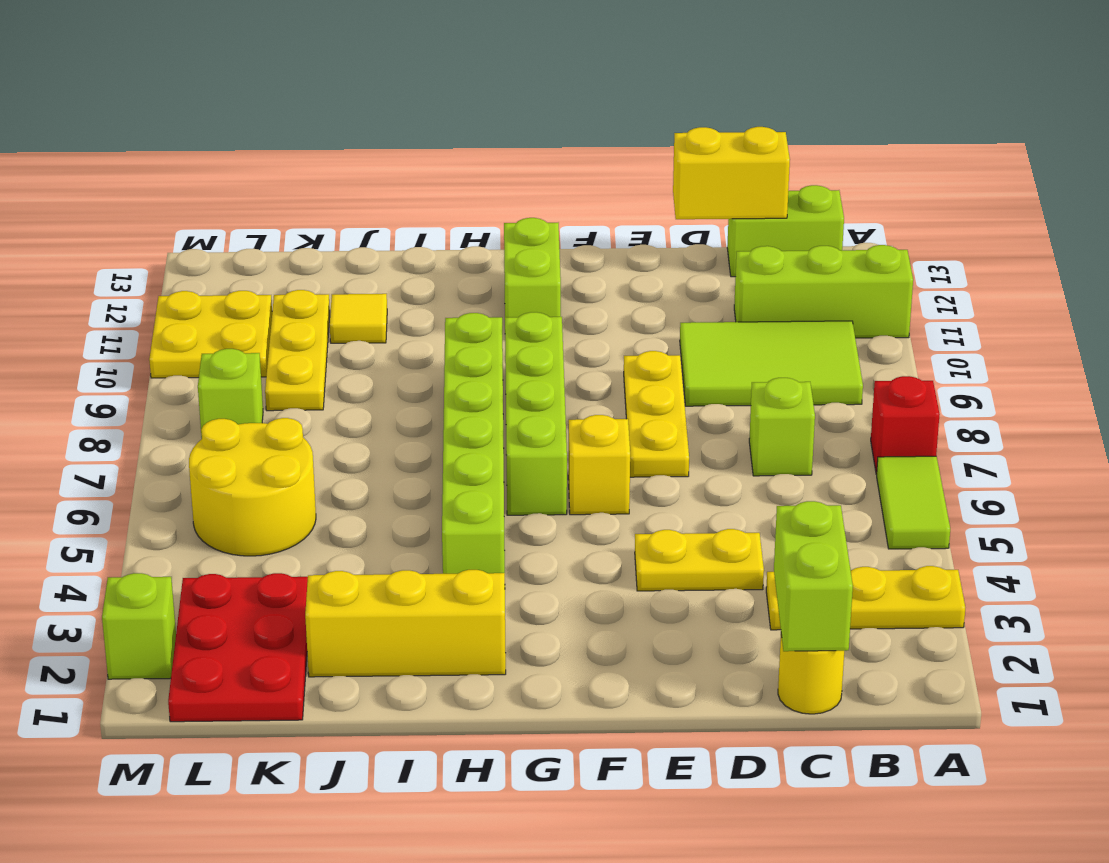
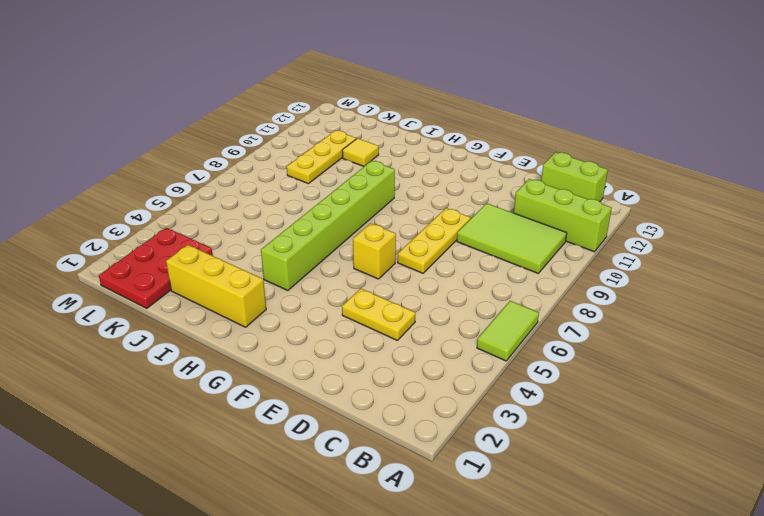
none -> yellow 1x3 plate [766,566,965,630]
none -> red 1x1 brick [871,376,940,474]
none -> yellow 1x1 round brick [778,635,844,714]

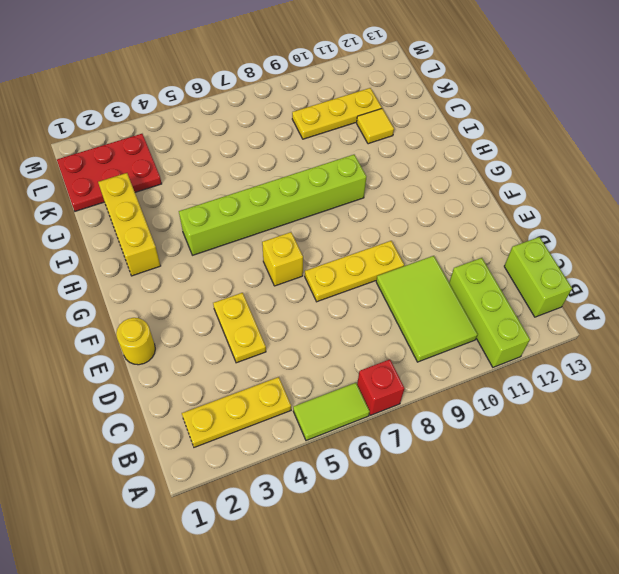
yellow 1x3 plate [182,377,291,447] -> yellow 1x3 plate turned to [766,566,965,630]
yellow 1x1 round brick [116,318,155,365] -> yellow 1x1 round brick moved to [778,635,844,714]
none -> lime 1x1 brick [749,378,815,476]
none -> lime 1x4 brick [505,312,567,515]
none -> lime 1x2 brick [504,218,561,317]

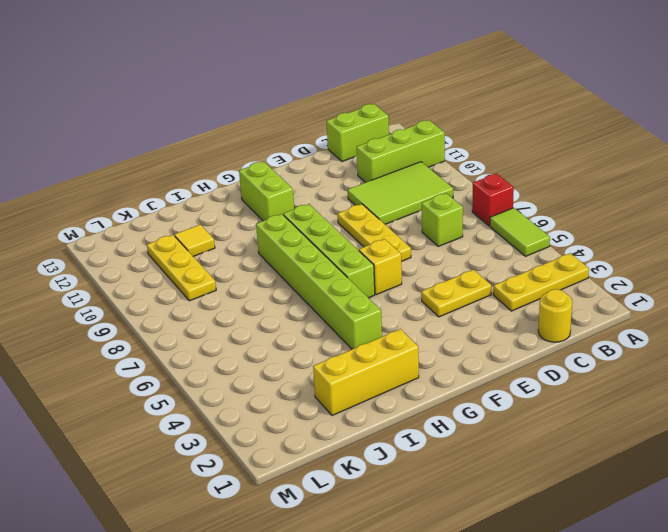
none -> red 2x3 plate [168,573,308,722]
none -> yellow 2x2 round brick [189,418,316,556]
none -> lime 1x1 brick [198,349,263,437]

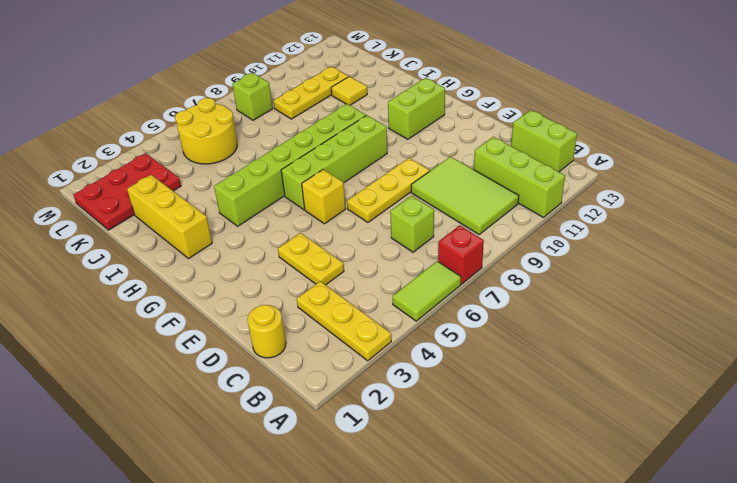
none -> yellow 2x2 plate [149,291,272,378]
none -> lime 1x1 brick [102,573,176,679]
none -> lime 1x2 brick [774,501,853,651]

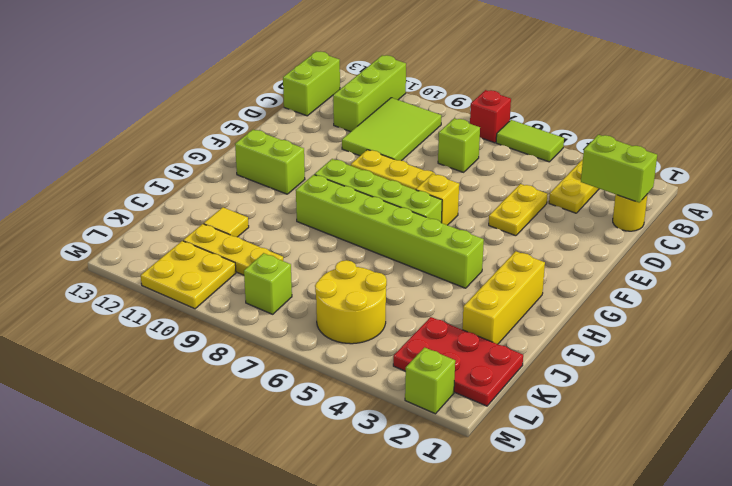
none -> yellow 1x2 brick [673,127,790,219]

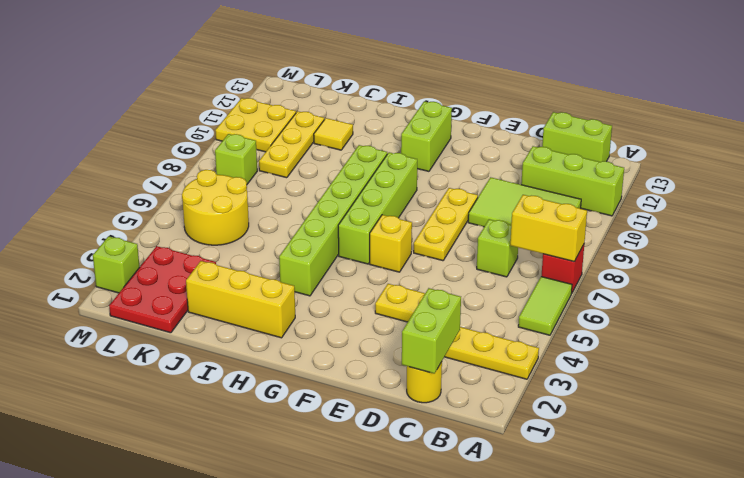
yellow 1x2 brick [510,195,587,262] -> yellow 1x2 brick moved to [673,127,790,219]

